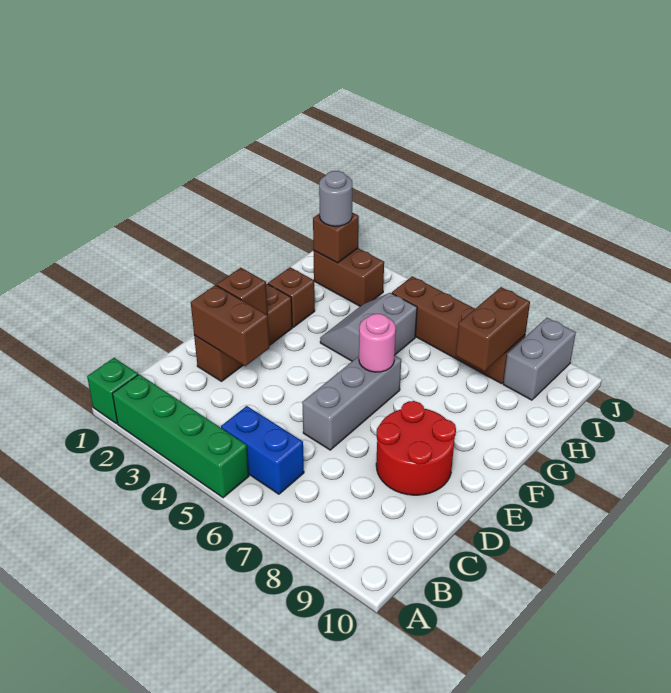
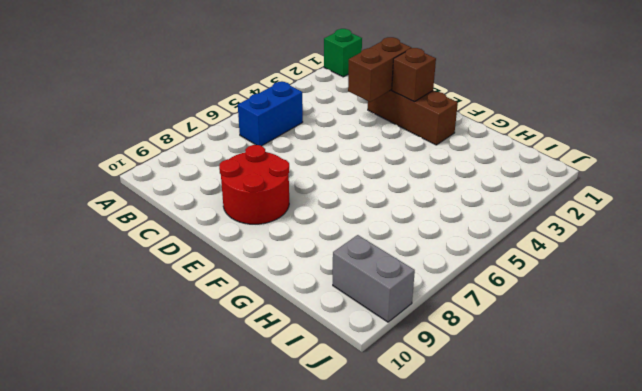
none -> green 1x4 brick [112,374,249,498]
none -> grey 1x3 brick [302,355,401,450]
none -> brown 1x1 brick [268,267,315,327]

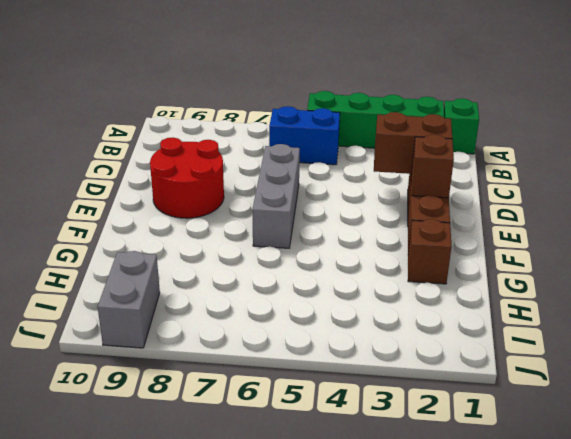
none -> grey 2x2 slope [320,293,417,361]
none -> brown 1x2 brick [313,248,384,306]
none -> brown 1x4 brick [392,276,525,384]

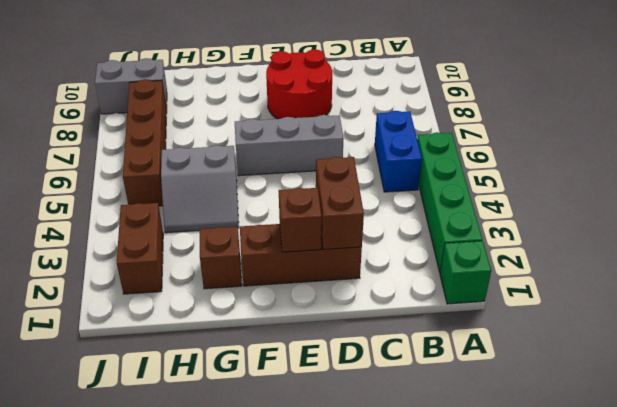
none -> pink 1x1 round brick [359,314,396,372]
none -> brown 1x2 brick [456,287,530,371]
none -> brown 1x1 brick [313,213,359,263]

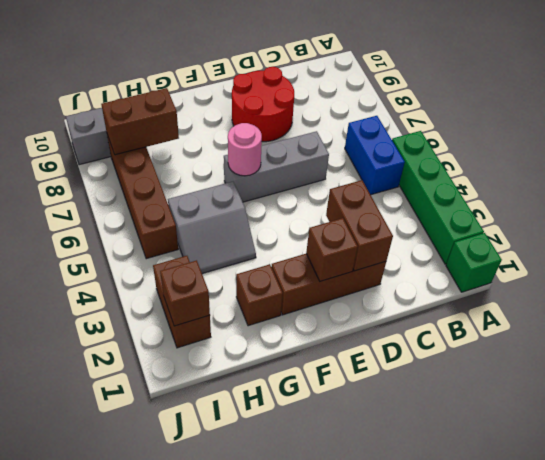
none -> grey 1x1 round brick [319,171,352,226]

